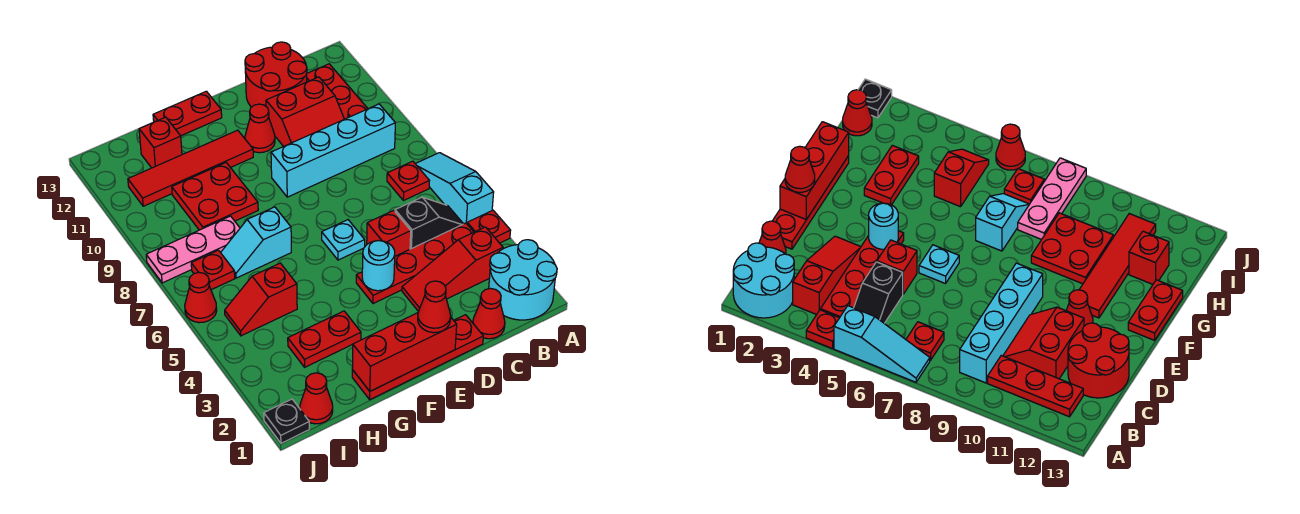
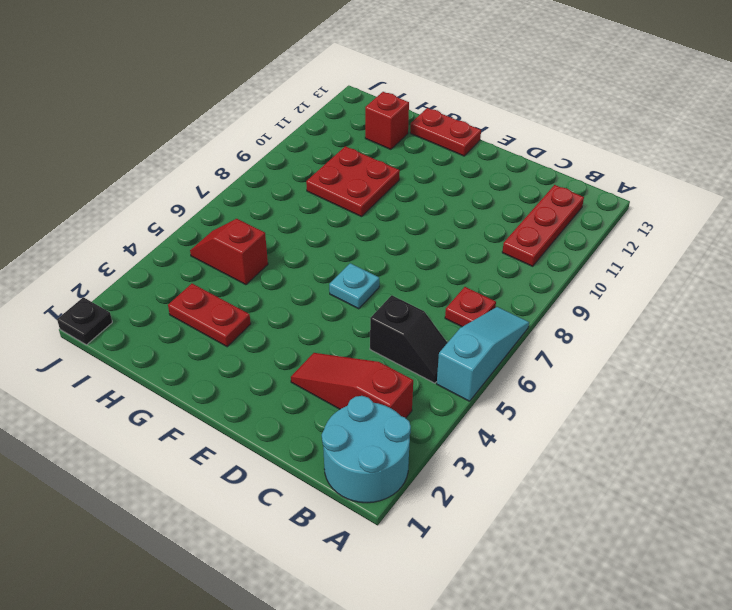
none -> red 1x1 plate [467,210,511,243]
none -> red 1x4 plate [356,223,474,304]
none -> cyan 1x4 brick [271,104,395,197]
none -> red 1x1 cone [473,288,505,339]

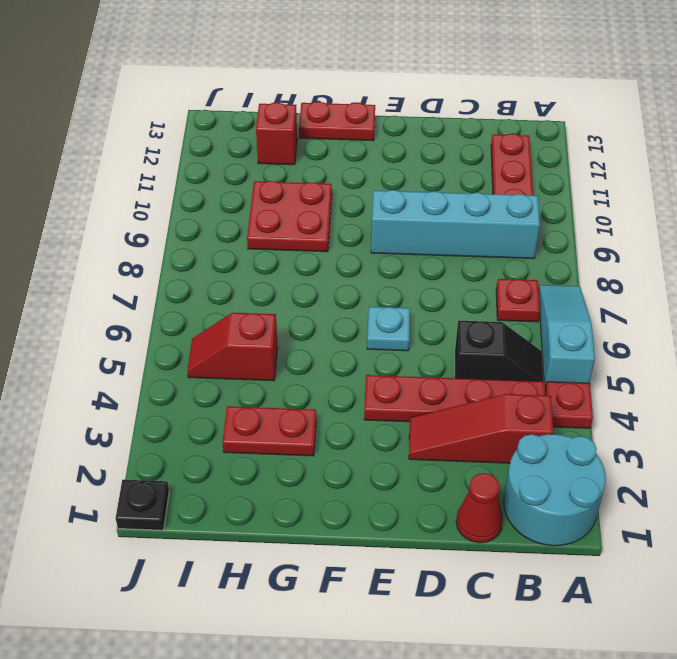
none -> red 2x2 slope [266,77,344,146]
none -> red 2x2 round brick [245,42,307,107]
none -> red 1x4 plate [352,315,483,399]
none -> red 1x1 brick [367,210,411,256]

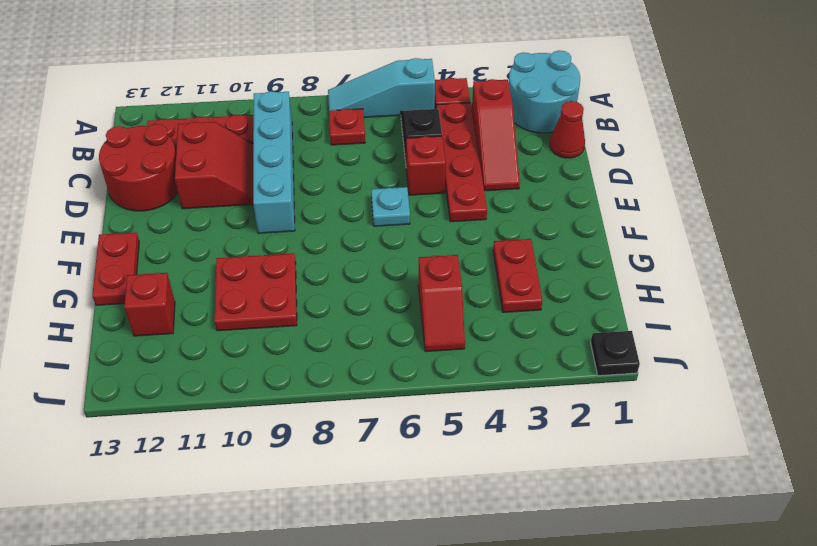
none -> red 1x4 plate [352,315,483,399]
none -> red 1x1 cone [245,104,275,153]
none -> red 1x4 tile [128,130,253,206]
none -> cyan 1x2 slope [221,207,291,278]

